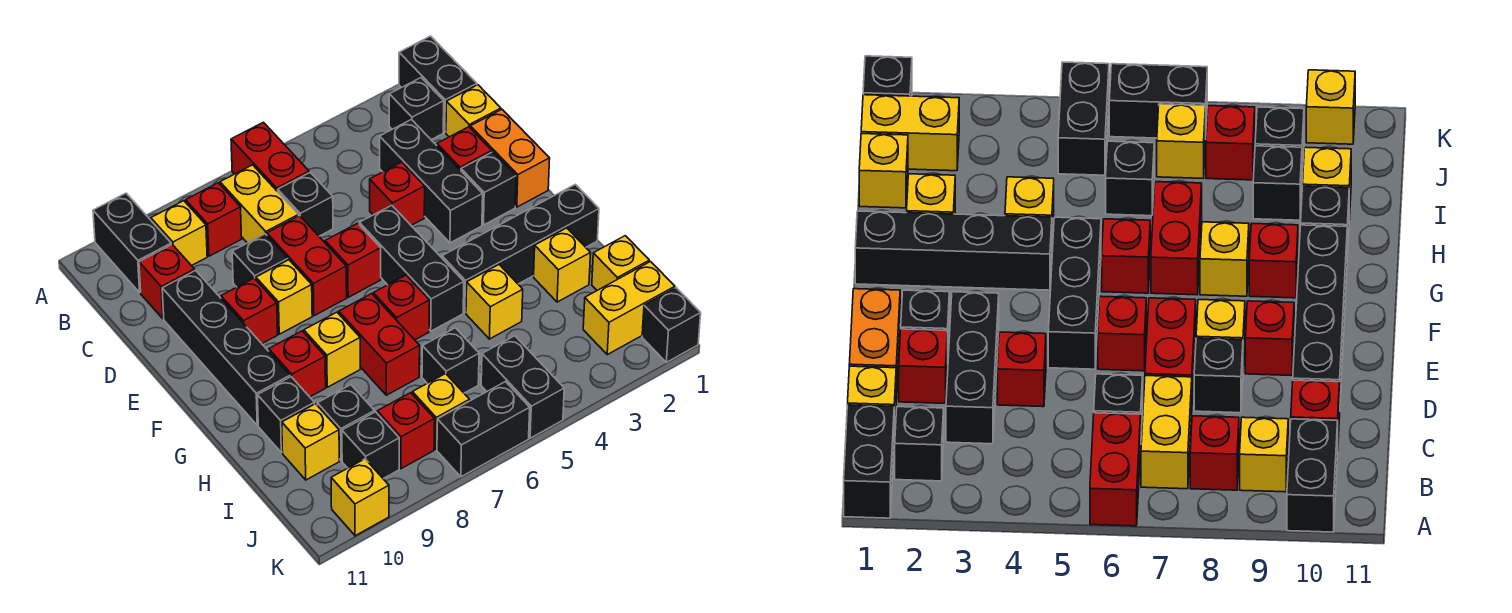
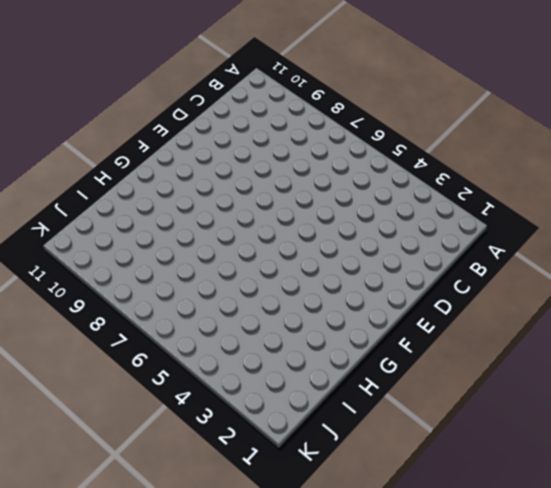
none -> black 1x2 brick [399,36,477,132]
none -> red 1x2 brick [231,122,309,192]
none -> black 1x2 brick [93,193,171,292]
none -> black 1x1 brick [389,78,444,140]

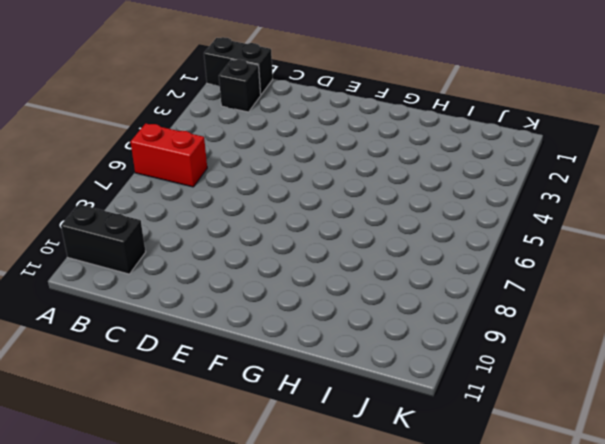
none -> yellow 1x2 brick [220,165,299,243]
none -> red 1x1 brick [186,183,242,256]
none -> yellow 1x1 brick [151,201,207,266]
none -> yellow 1x1 brick [446,85,501,137]

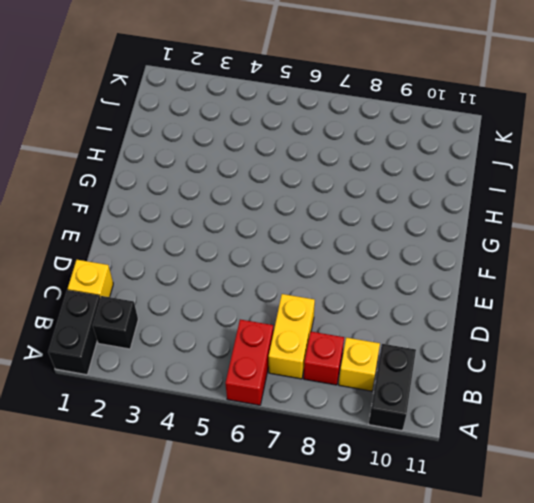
none -> black 1x3 brick [380,120,483,243]
none -> black 1x1 brick [278,173,333,236]
none -> red 1x1 brick [139,245,195,319]
none -> orange 1x2 brick [470,110,550,207]

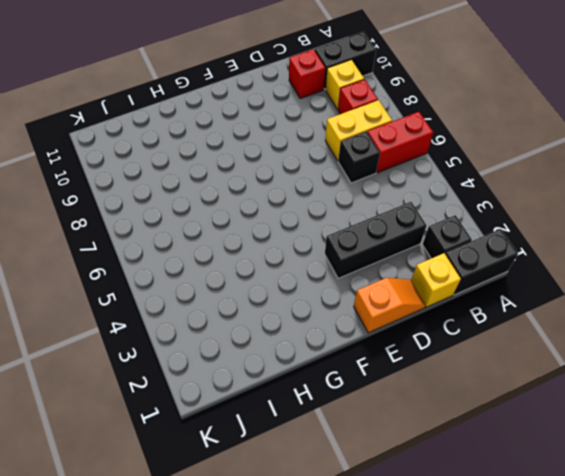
orange 1x2 slope [354,278,426,333] -> orange 1x2 brick [470,110,550,207]
none -> red 1x1 brick [437,127,492,170]
none -> red 1x1 brick [370,162,425,225]
none -> red 1x2 brick [267,216,347,316]
none -> black 1x1 brick [232,234,288,287]

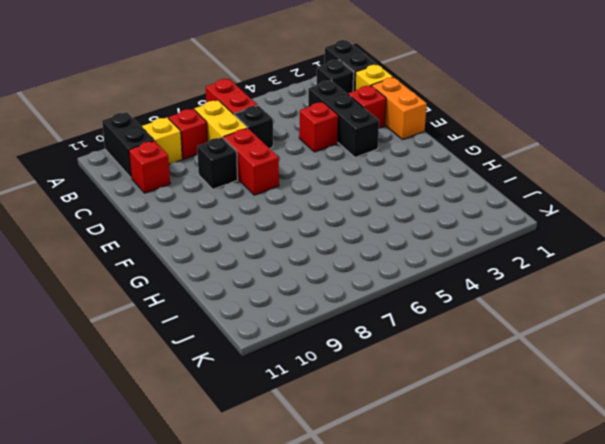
none -> black 1x4 brick [162,270,290,425]
none -> black 1x1 brick [461,152,516,225]
none -> black 1x3 brick [359,205,464,331]
none -> red 1x1 brick [325,223,381,297]

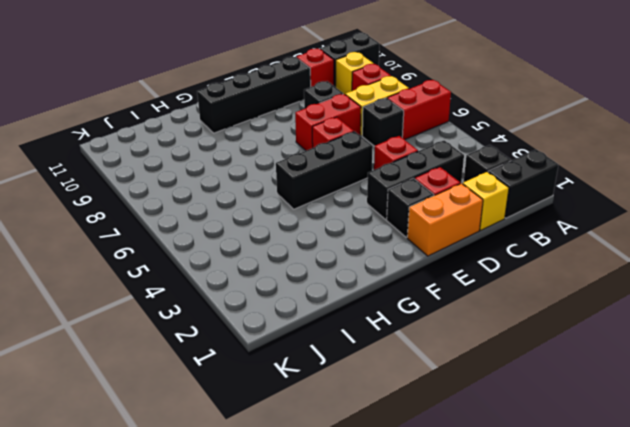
none -> yellow 1x1 brick [256,260,312,334]
none -> red 1x1 brick [221,278,278,343]
none -> black 1x4 brick [442,184,599,313]
none -> red 1x1 brick [373,275,430,340]

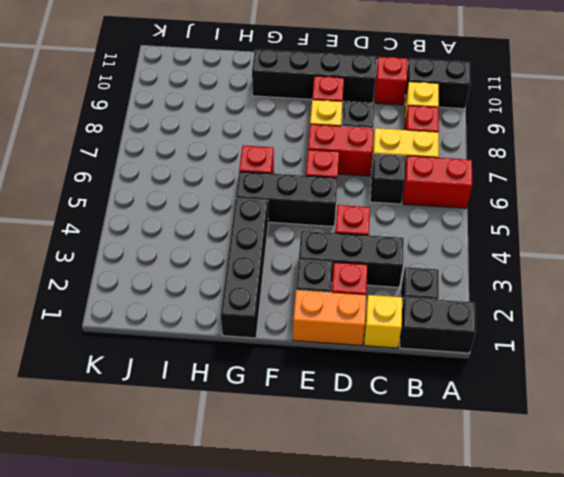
none -> red 1x2 brick [339,294,420,395]
none -> yellow 1x1 brick [304,312,360,387]
none -> red 1x1 brick [269,331,326,397]
none -> yellow 1x1 brick [534,228,591,302]

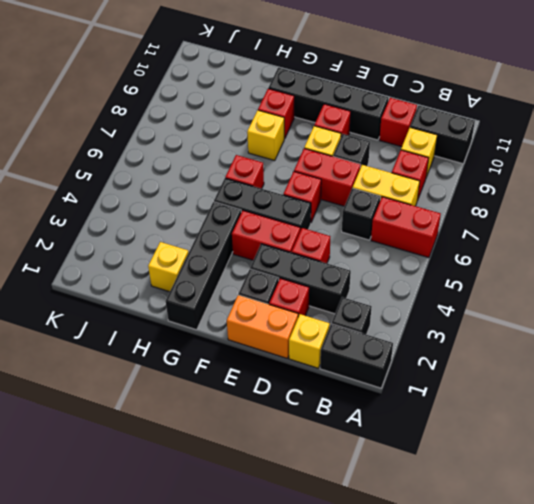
red 1x2 brick [232,211,300,260] -> red 1x2 brick moved to [339,294,420,395]
none -> yellow 1x1 brick [466,265,523,339]
none -> black 1x1 brick [258,377,314,453]
none -> yellow 1x1 brick [592,236,649,290]
none -> black 1x1 brick [422,328,479,393]

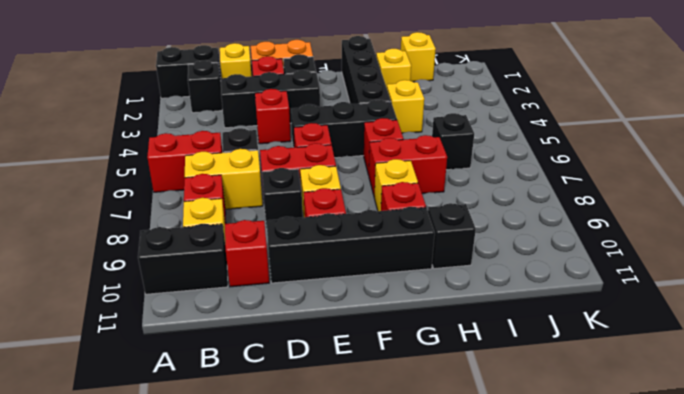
none -> black 1x1 brick [317,385,374,461]
none -> yellow 1x1 brick [282,404,339,480]
none -> yellow 1x2 brick [583,262,675,355]
none -> black 1x2 brick [481,336,564,438]

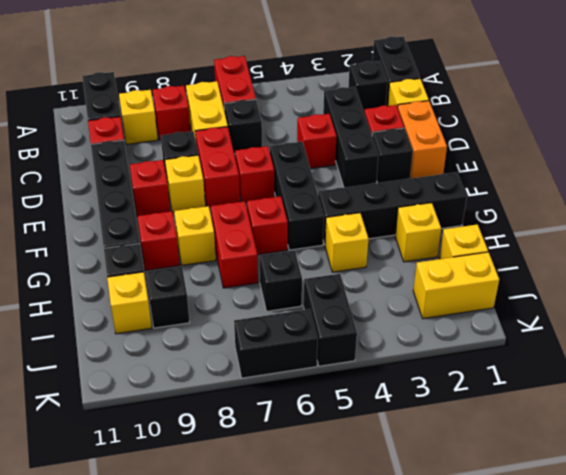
none -> yellow 1x1 brick [412,374,470,449]
none -> red 1x1 brick [377,393,435,469]
none -> black 1x1 brick [342,412,399,479]
none -> black 1x1 brick [642,288,701,362]

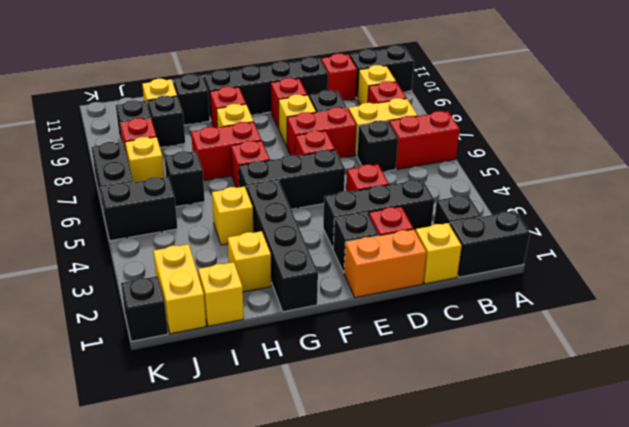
none -> yellow 1x1 brick [331,459,389,536]

